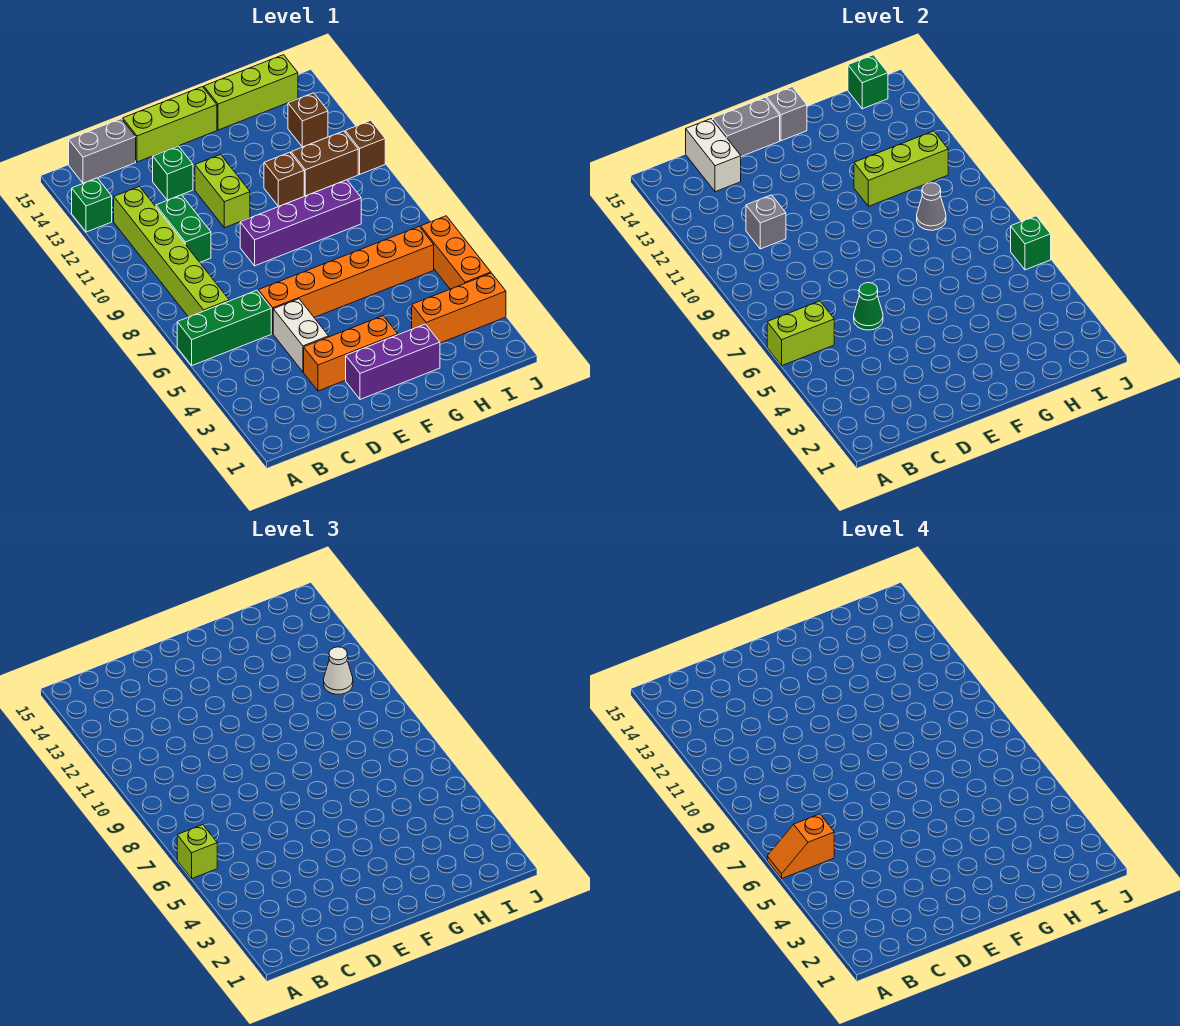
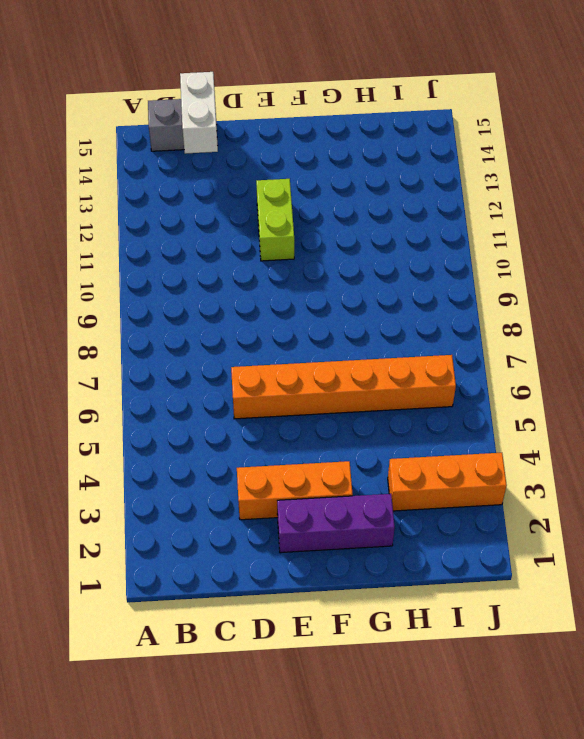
none -> green 1x3 brick [177,290,271,365]
none -> green 1x1 brick [72,178,112,232]
none -> lime 1x6 brick [114,186,229,317]
none -> green 1x2 brick [156,195,211,262]

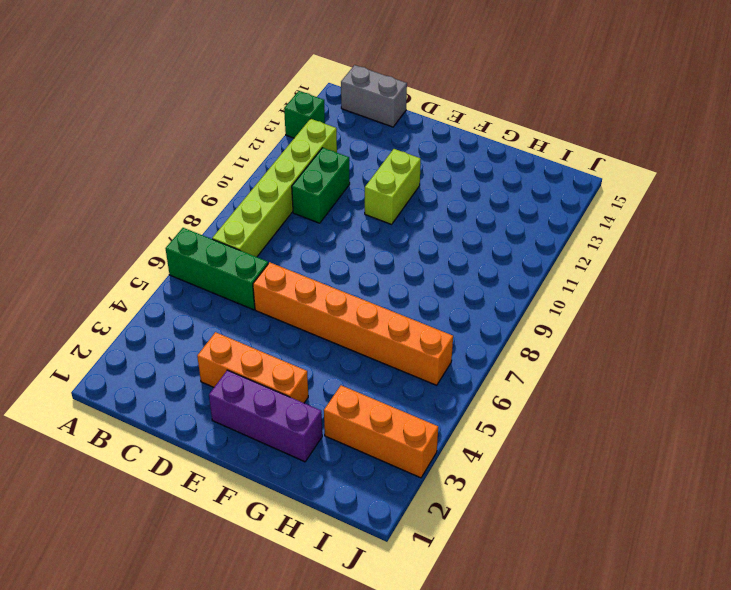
none -> white 1x2 brick [273,299,329,372]
none -> green 1x1 brick [153,146,193,200]
none -> lime 1x3 brick [123,87,217,162]
none -> purple 1x4 brick [240,180,361,266]

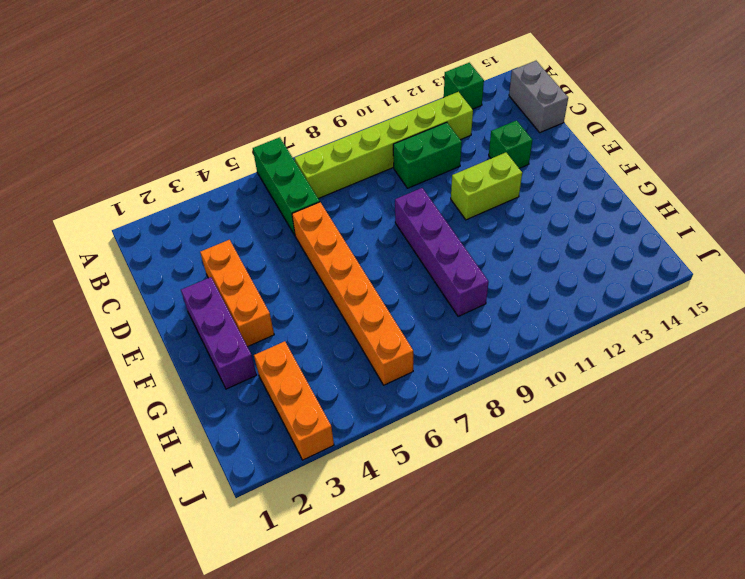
none -> white 1x2 brick [273,299,329,372]
none -> lime 1x3 brick [123,87,217,162]
none -> brown 1x1 brick [264,152,304,207]
none -> lime 1x3 brick [204,55,298,130]

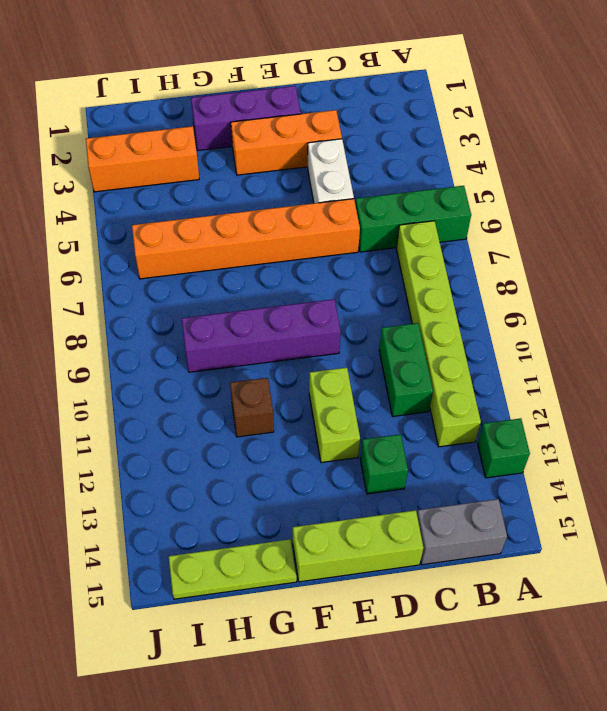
lime 1x3 plate [169,539,297,599] -> lime 1x3 brick [204,55,298,130]
none -> brown 1x2 brick [291,131,358,196]
none -> brown 1x1 brick [288,93,328,147]
none -> orange 1x3 brick [421,216,491,289]
none -> brown 1x1 brick [345,120,385,174]

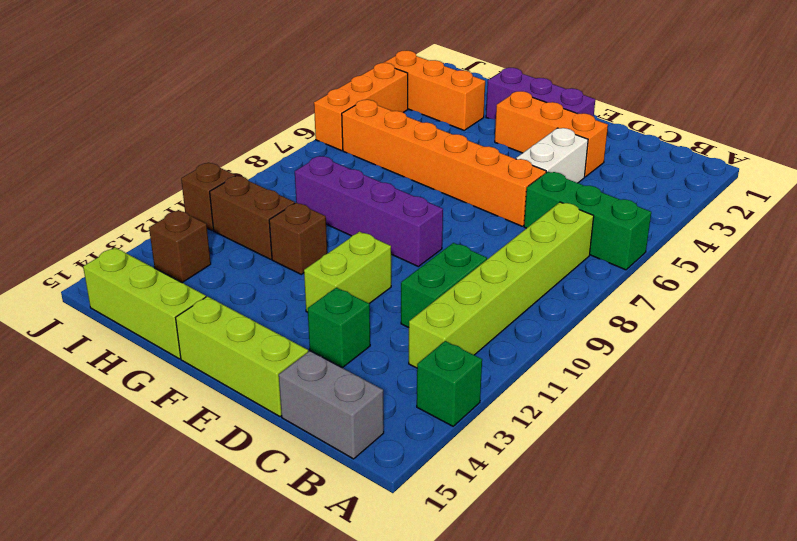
none -> lime 1x2 brick [767,301,834,365]
none -> grey 1x1 brick [746,195,786,249]
none -> white 1x2 brick [686,119,741,192]
none -> green 1x1 cone [854,283,883,330]

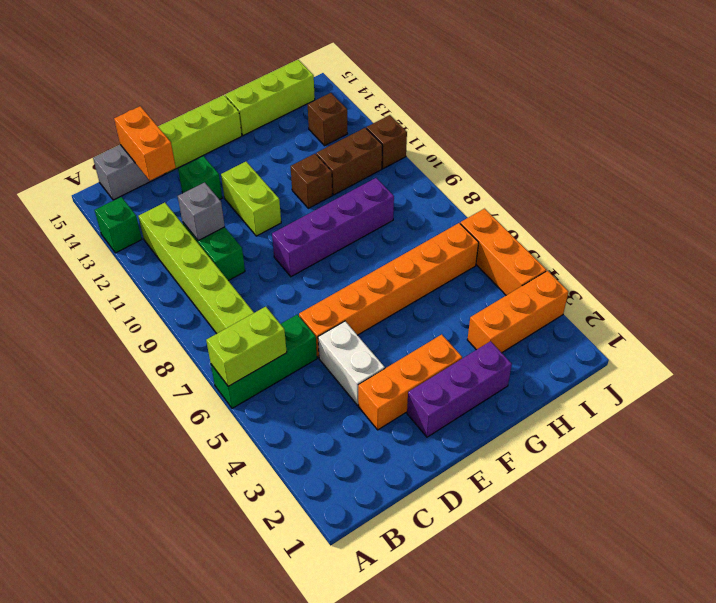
orange 1x2 brick [114,106,176,181] -> white 1x2 brick [686,119,741,192]
none -> green 1x1 cone [854,283,883,330]
none -> grey 1x2 brick [713,97,780,156]
none -> grey 1x1 brick [767,87,807,141]
none -> lime 1x3 brick [854,131,948,206]

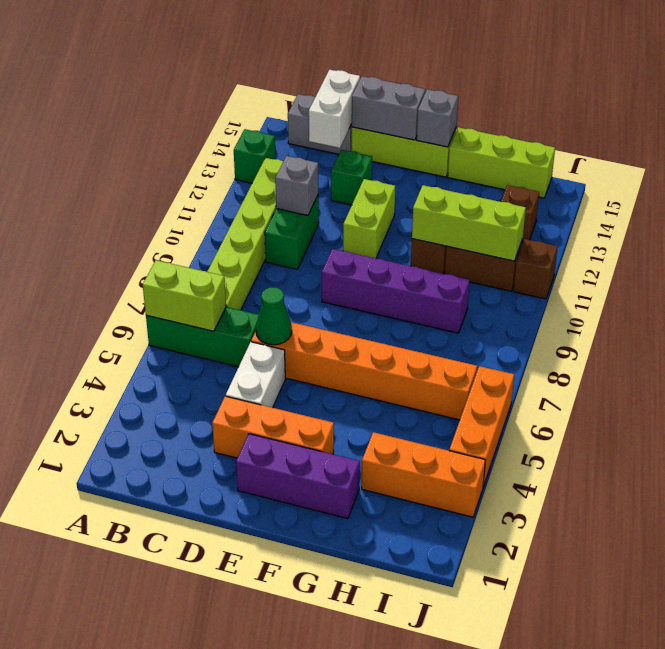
none -> grey 1x1 cone [917,183,946,230]
none -> green 1x1 brick [848,55,888,109]
none -> green 1x1 brick [1011,216,1051,270]
none -> lime 1x1 brick [177,825,217,878]

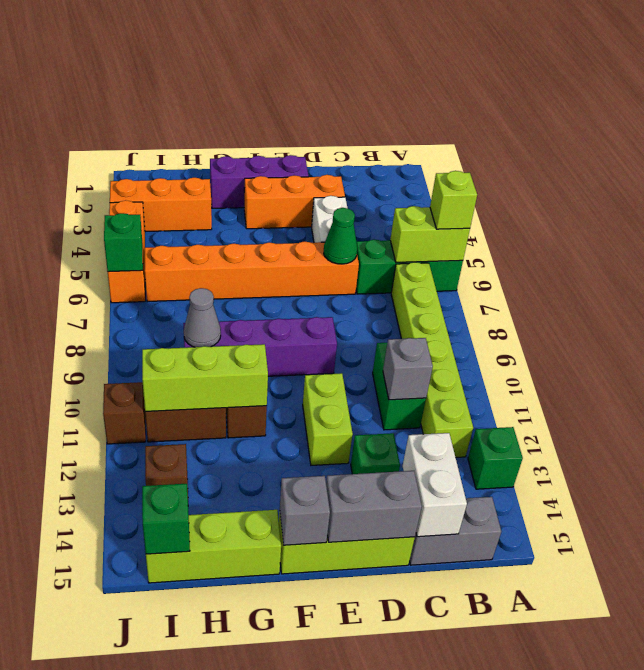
none -> white 1x1 cone [324,647,353,694]
none -> orange 1x2 slope [767,814,834,878]

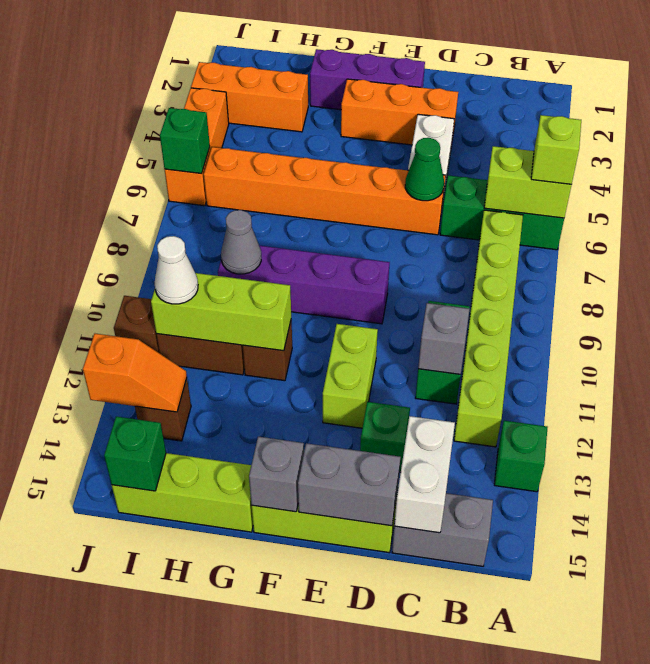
orange 1x2 slope [83,334,187,412] -> orange 1x2 slope moved to [767,814,834,878]

